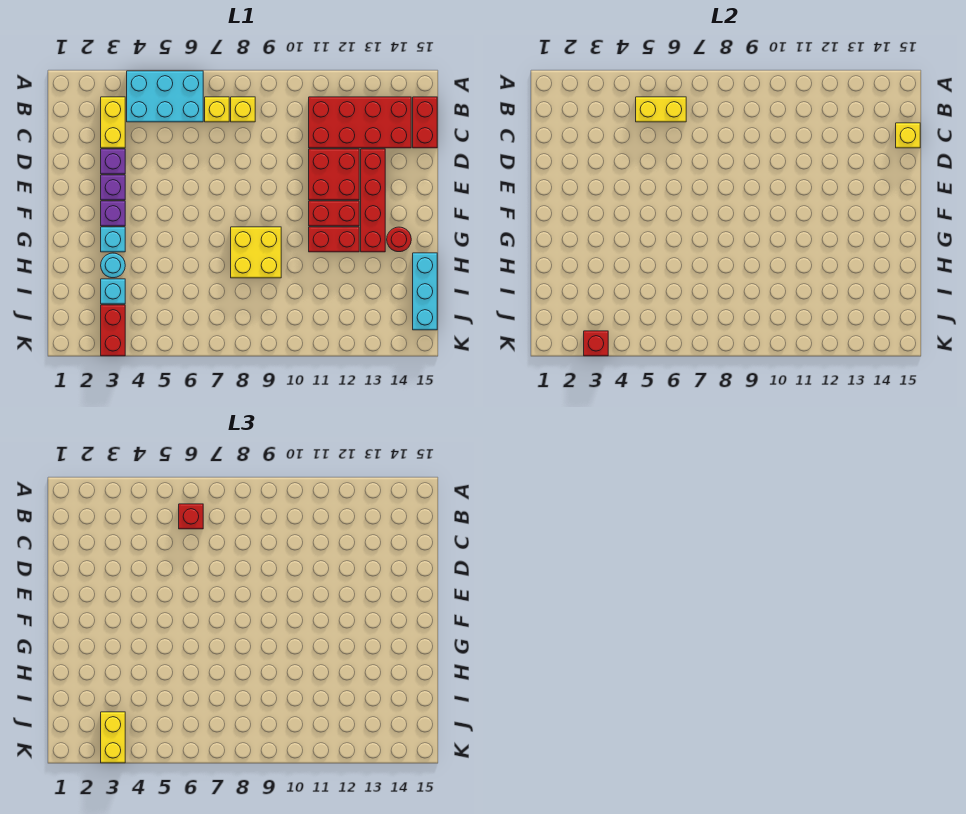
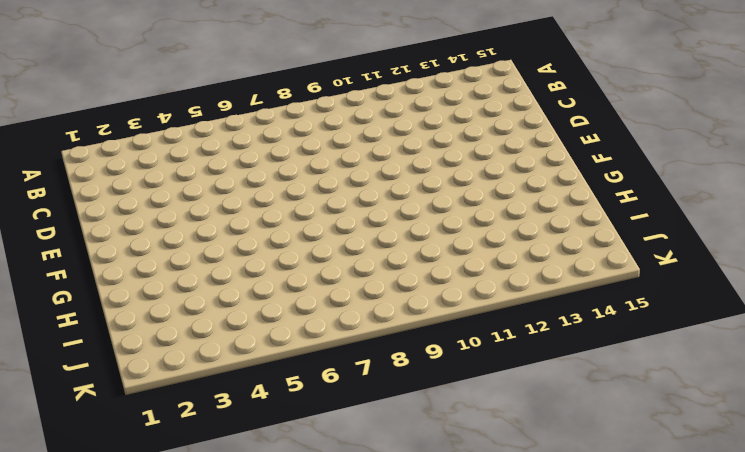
none -> cyan 2x3 brick [127,71,203,122]
none -> yellow 1x2 brick [101,97,125,148]
none -> yellow 1x1 brick [205,97,229,122]

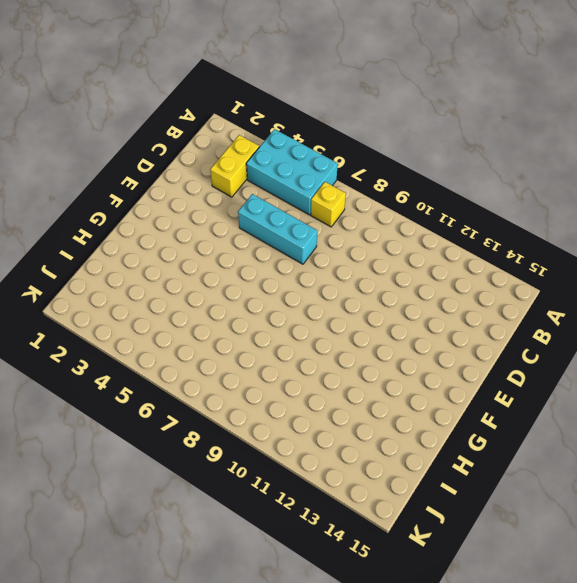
cyan 1x3 brick [238,194,317,264] -> cyan 1x3 brick turned to [413,253,437,330]
none -> yellow 1x1 brick [231,97,255,122]
none -> red 2x4 brick [309,97,411,148]
none -> red 1x2 brick [413,97,437,148]

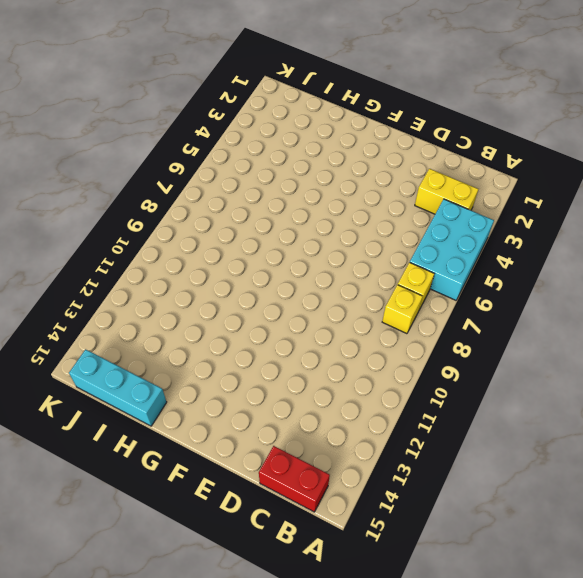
none -> red 2x4 brick [309,97,411,148]
none -> purple 1x1 brick [101,149,125,174]
none -> red 2x2 brick [309,149,359,200]

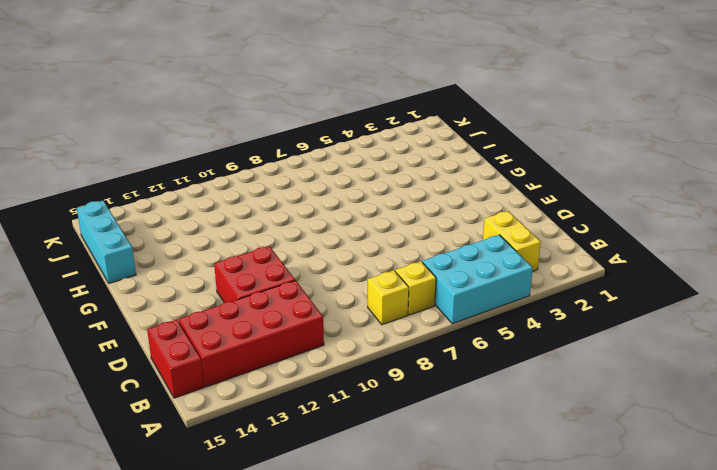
none -> purple 1x1 brick [101,149,125,174]
none -> red 1x4 brick [361,149,385,252]
none -> purple 1x1 brick [101,175,125,200]

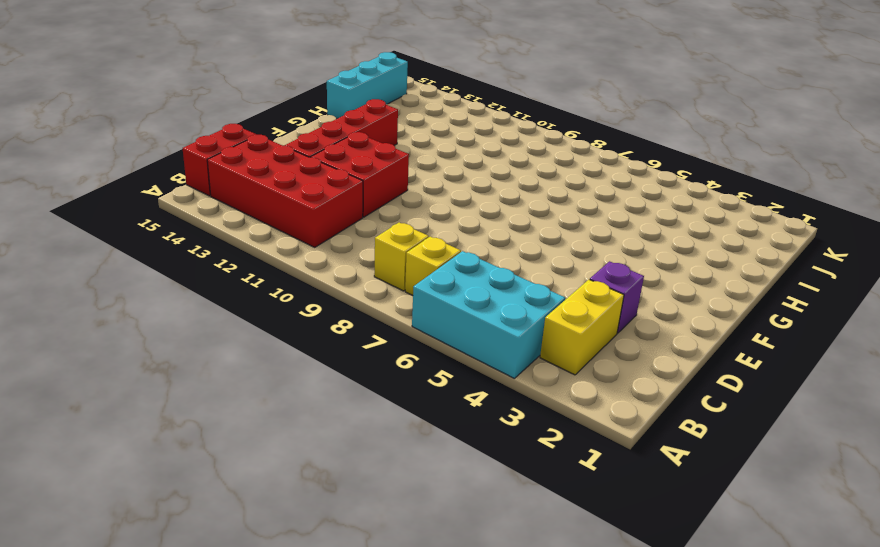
none -> purple 1x1 brick [101,175,125,200]
none -> purple 1x1 brick [101,201,125,226]
none -> red 1x2 brick [309,201,359,226]

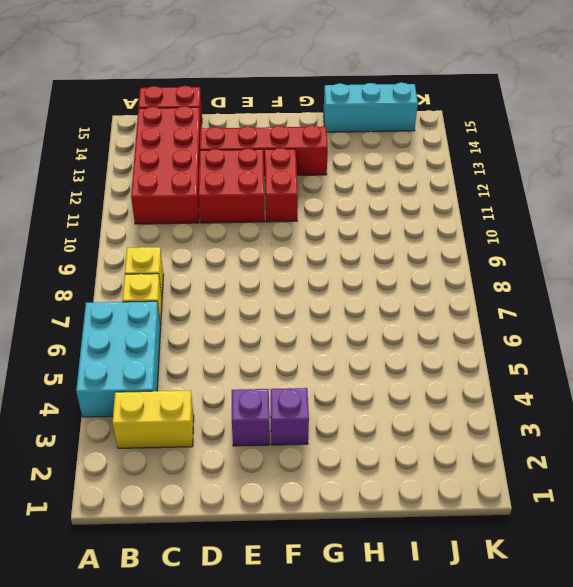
none -> purple 1x1 brick [101,149,125,174]
none -> cyan 1x1 brick [101,227,125,252]
none -> yellow 2x2 brick [231,227,281,278]

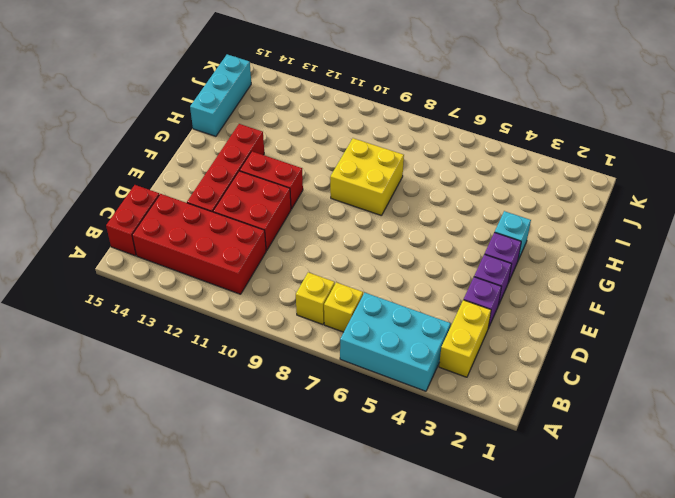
none -> red 1x2 brick [309,227,359,252]
none -> red 1x1 round brick [387,227,411,252]
none -> cyan 1x1 round brick [101,253,125,278]

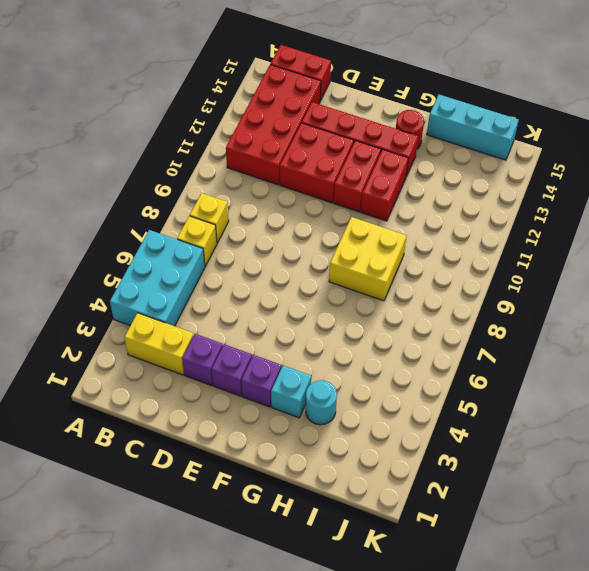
none -> cyan 1x1 brick [101,279,125,304]
none -> red 1x2 brick [101,305,125,356]
none -> yellow 1x2 brick [636,97,686,122]

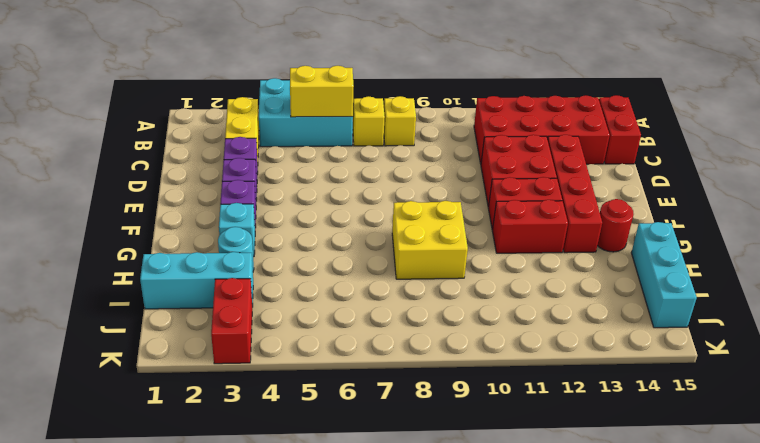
cyan 1x3 brick [140,252,253,309] -> cyan 1x1 brick [101,279,125,304]
none -> yellow 1x1 brick [896,123,920,148]
none -> red 1x1 brick [584,331,608,356]
none -> red 1x1 brick [179,504,203,529]

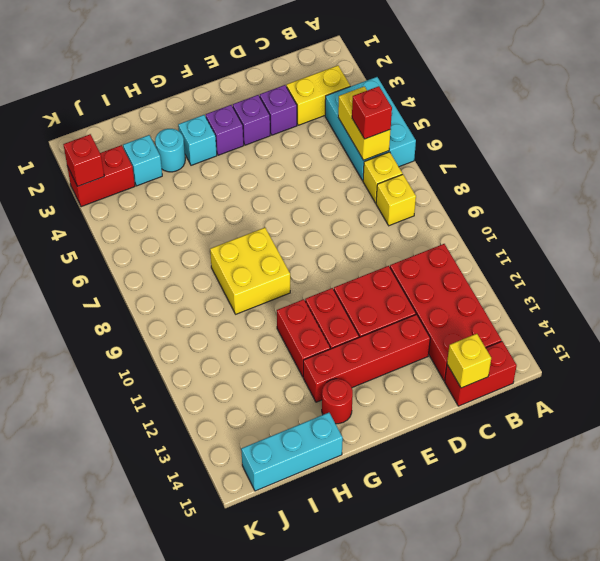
none -> yellow 1x2 brick [101,712,125,763]

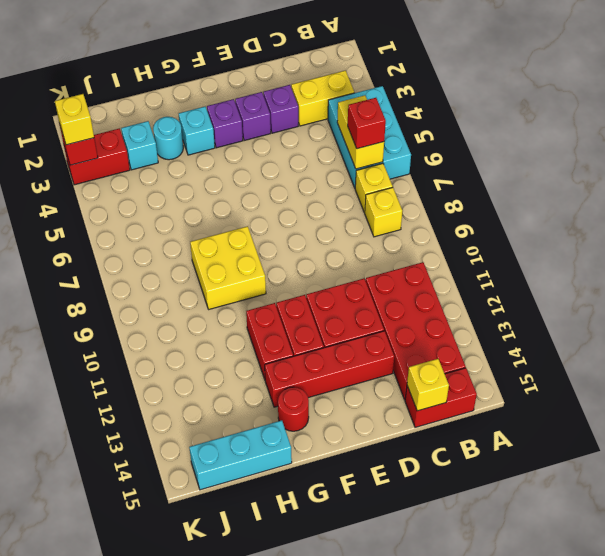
yellow 1x1 brick [55,94,94,145] -> yellow 1x2 brick [101,712,125,763]

